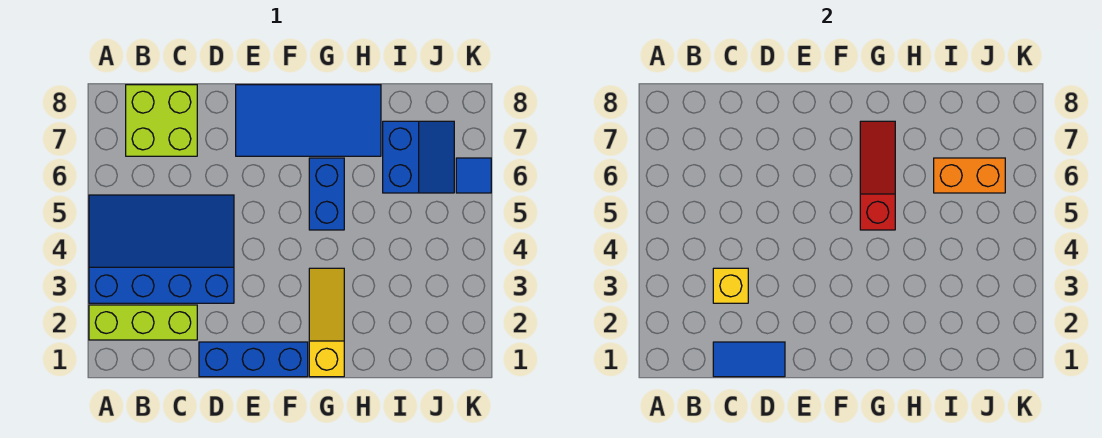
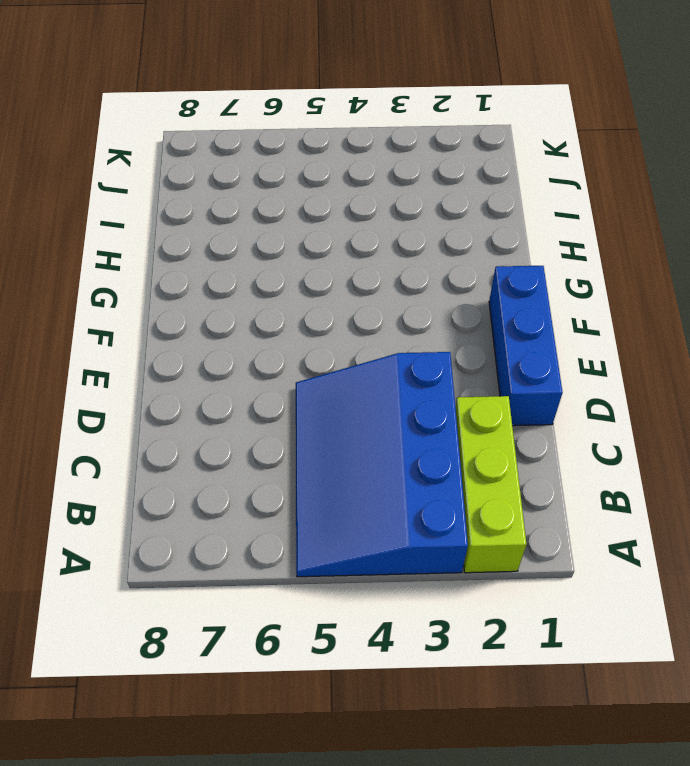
none -> lime 2x2 brick [126,85,197,156]
none -> blue 2x4 tile [236,85,381,156]
none -> yellow 1x3 slope [309,268,344,377]

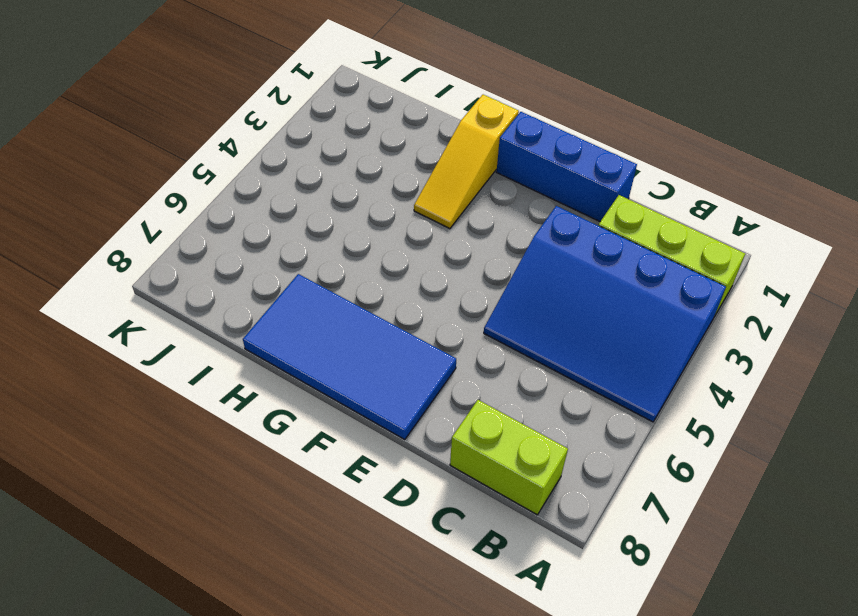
lime 1x2 brick [450,400,568,515] -> lime 2x2 brick [126,85,197,156]
none -> blue 1x2 brick [309,158,344,230]
none -> blue 2x2 slope [383,121,454,193]
none -> blue 1x1 tile [456,158,491,193]

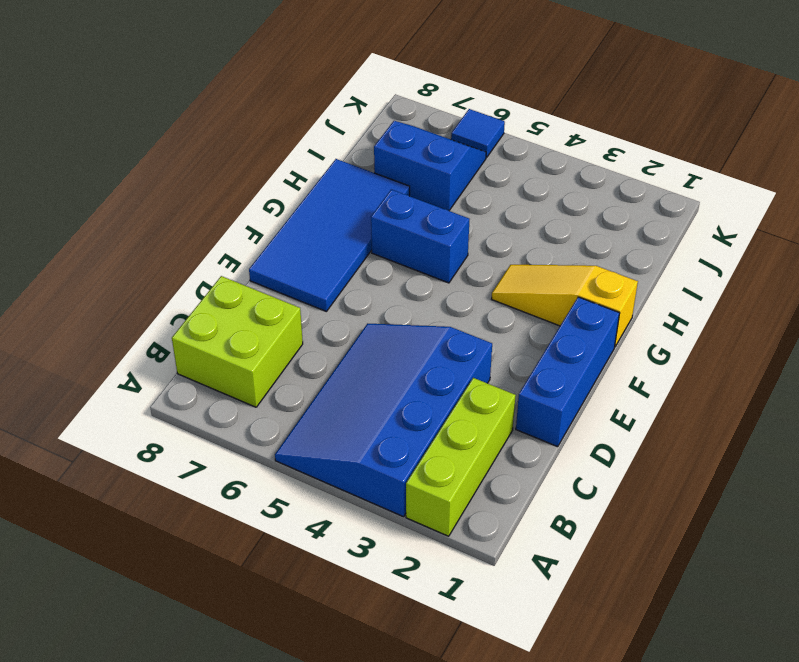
none -> blue 1x2 tile [713,342,785,377]
none -> yellow 1x1 brick [713,268,748,303]
none -> red 1x3 slope [860,121,895,230]

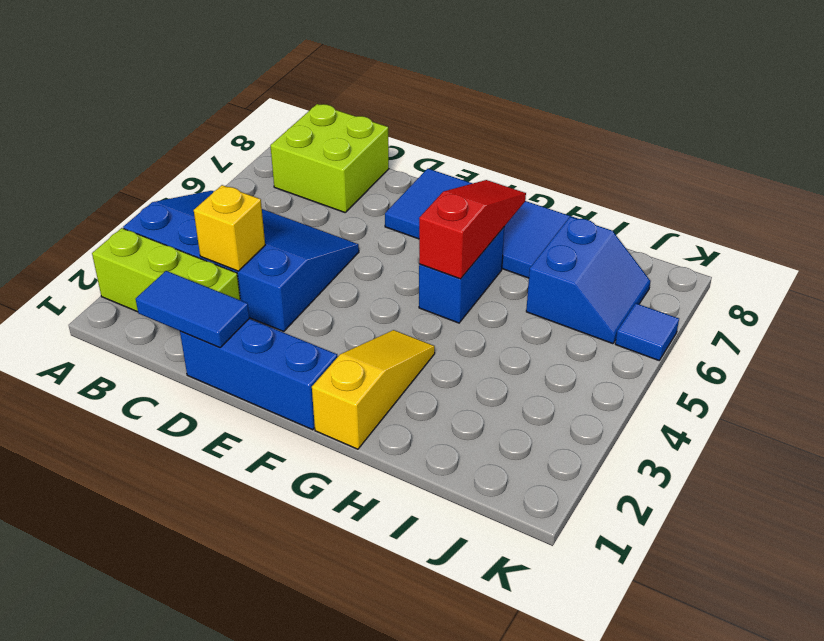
none -> orange 1x2 brick [934,158,1005,193]

